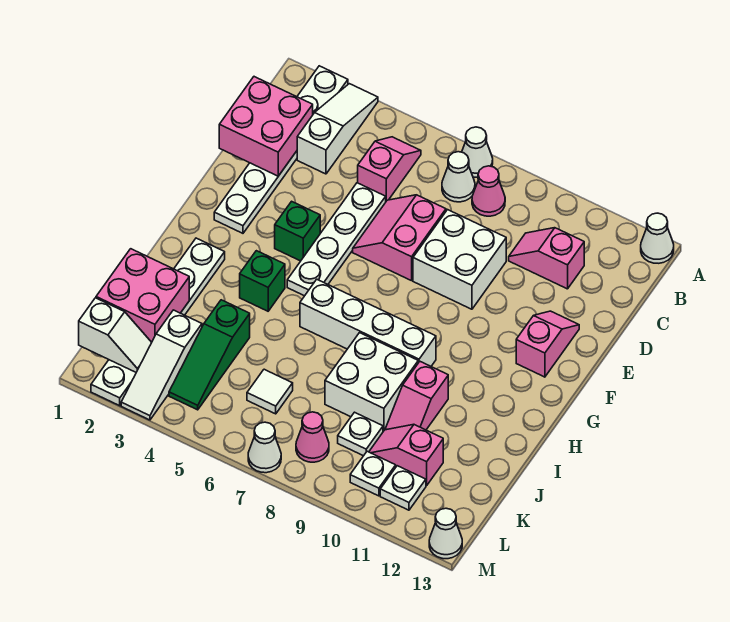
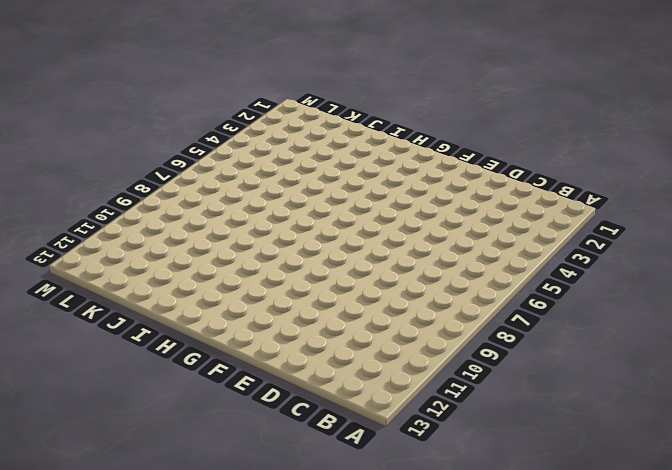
none -> white 1x6 plate [214,66,348,233]
none -> white 1x3 slope [297,84,378,174]
none -> white 1x1 cone [462,127,493,177]
none -> white 1x1 cone [641,213,674,263]

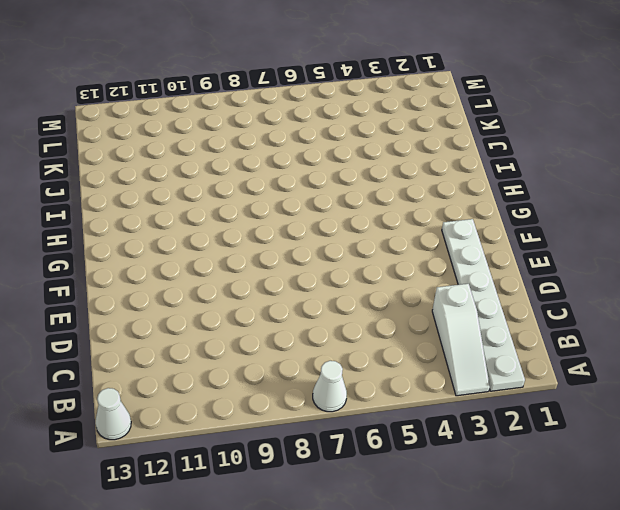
none -> pink 1x2 slope [358,137,421,201]
none -> white 1x1 cone [442,152,475,202]
none -> pink 1x1 cone [472,166,505,216]
none -> pink 1x2 slope [509,228,584,289]

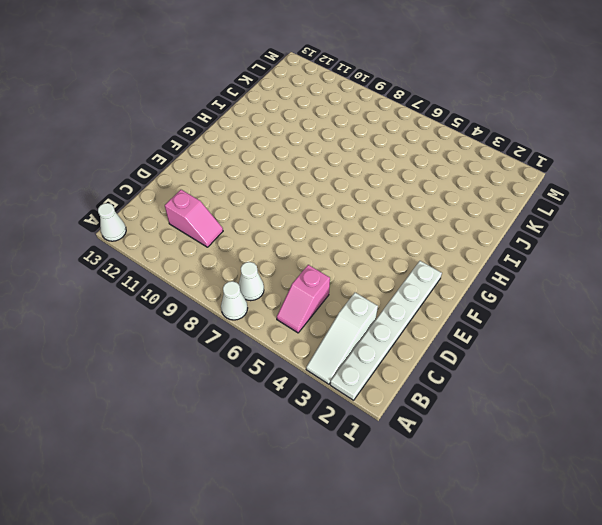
none -> pink 1x1 cone [472,166,505,216]
none -> white 1x4 plate [287,183,386,296]
none -> pink 2x2 slope [353,195,446,281]
none -> white 2x2 brick [413,210,506,309]

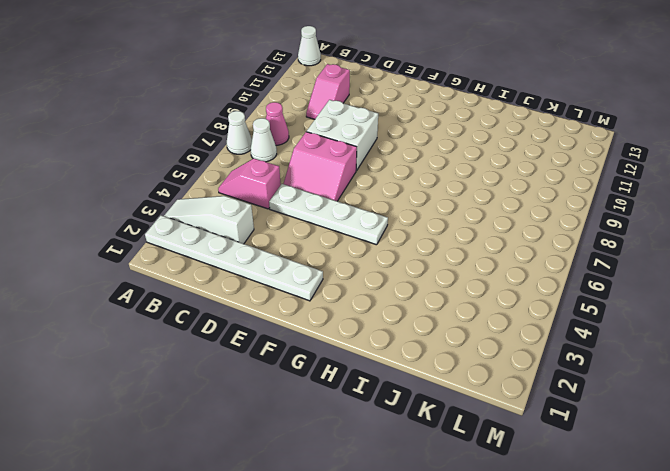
none -> pink 1x2 slope [516,311,579,377]
none -> green 1x1 brick [275,201,320,261]
none -> white 1x6 plate [91,238,225,406]
none -> green 1x1 brick [240,251,285,311]

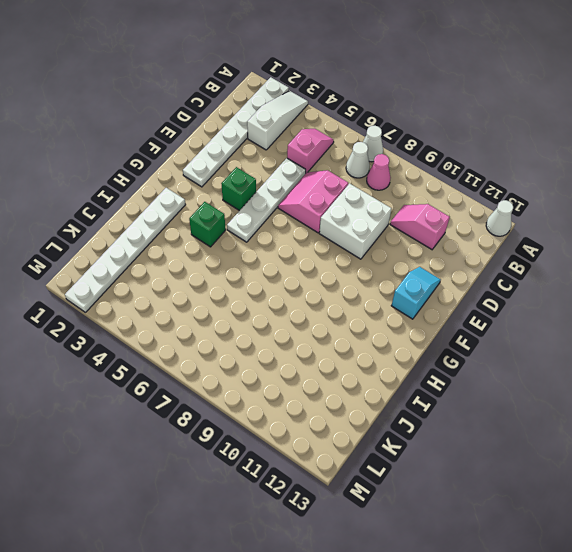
cyan 1x2 slope [391,267,441,319] -> pink 1x2 slope [516,311,579,377]
none -> white 1x4 brick [300,279,436,366]
none -> white 2x2 brick [325,333,418,431]
none -> pink 1x2 slope [385,362,448,430]
none -> green 1x3 slope [169,300,250,410]

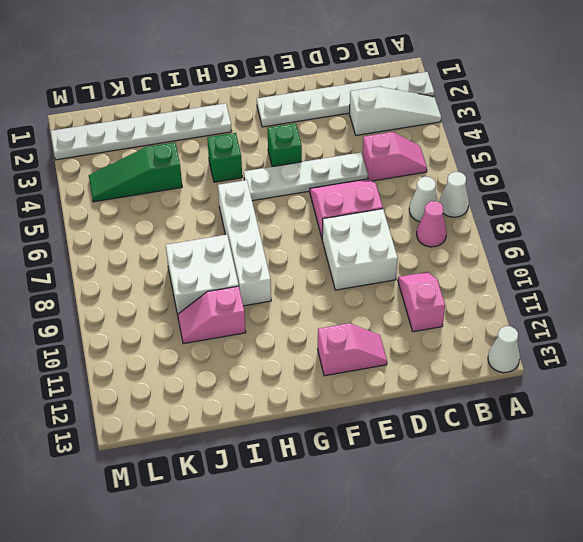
none -> white 1x3 slope [121,310,202,420]
none -> white 1x1 tile [247,369,293,414]
none -> white 1x1 plate [338,412,383,456]
none -> pink 1x2 slope [369,424,443,486]

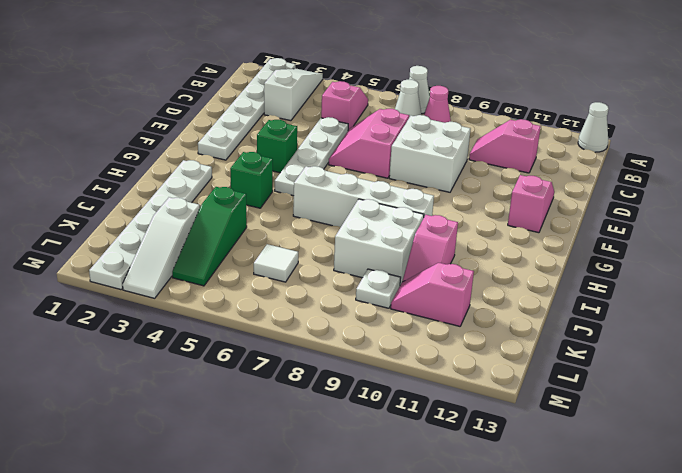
none -> pink 1x1 cone [296,412,329,462]
none -> white 1x1 plate [350,451,396,496]
none -> white 1x1 plate [380,466,426,510]
none -> white 1x1 cone [248,422,281,473]

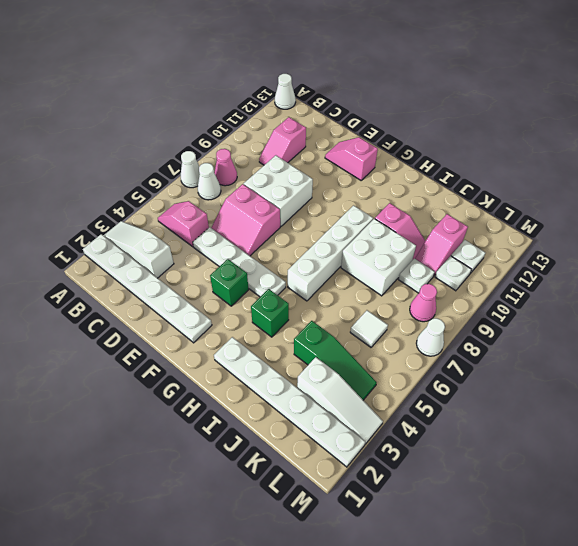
none -> white 1x1 cone [429,508,462,559]
none -> pink 2x2 brick [219,77,313,176]
none -> pink 2x2 brick [96,249,189,342]
none -> white 1x2 slope [79,298,152,372]

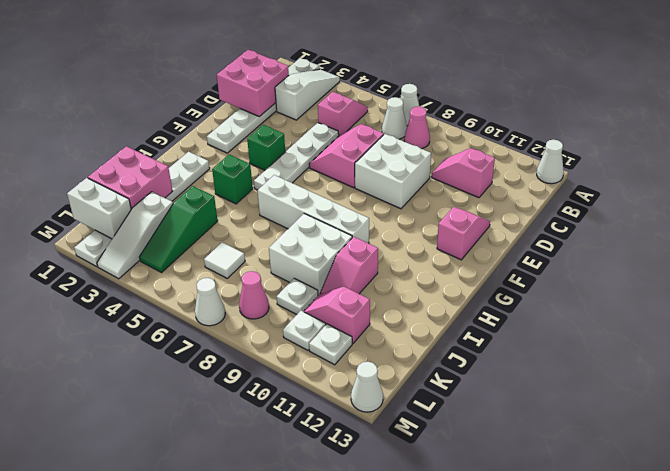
white 1x2 brick [67,178,131,239] -> white 1x2 slope [79,298,152,372]

